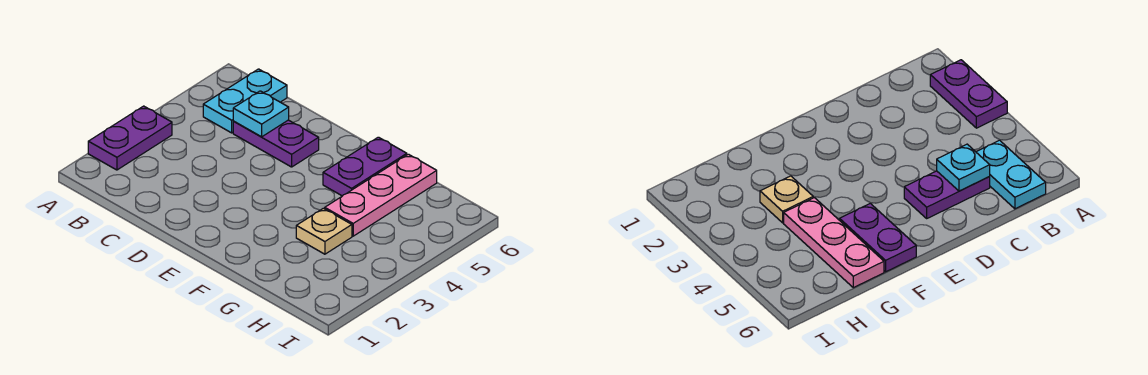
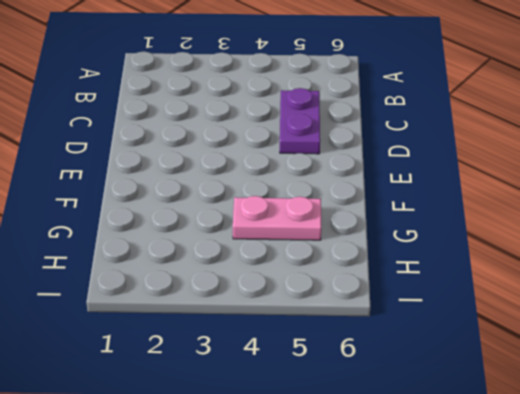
pink 1x2 plate [233,196,321,240] -> pink 1x3 plate [325,154,437,236]
none -> purple 1x2 plate [88,106,172,170]
none -> cyan 1x2 plate [203,69,287,133]

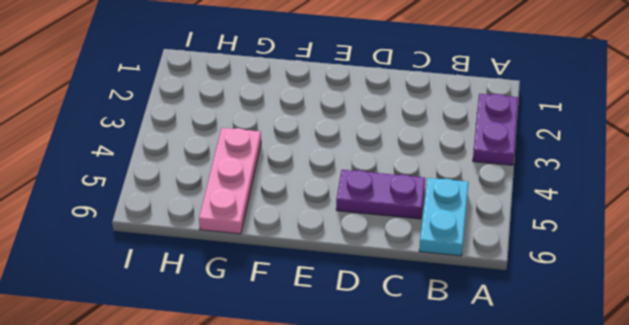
none -> purple 1x2 plate [323,137,407,196]
none -> tan 1x1 plate [296,208,352,254]

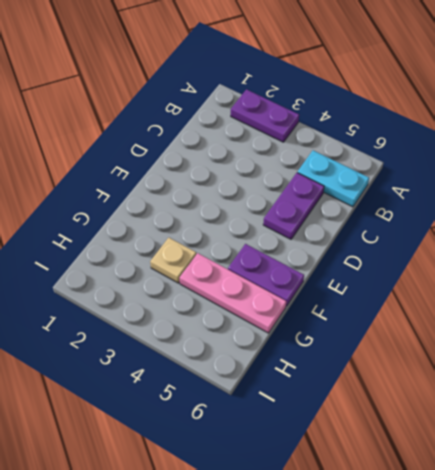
none -> cyan 1x1 plate [233,91,289,137]

